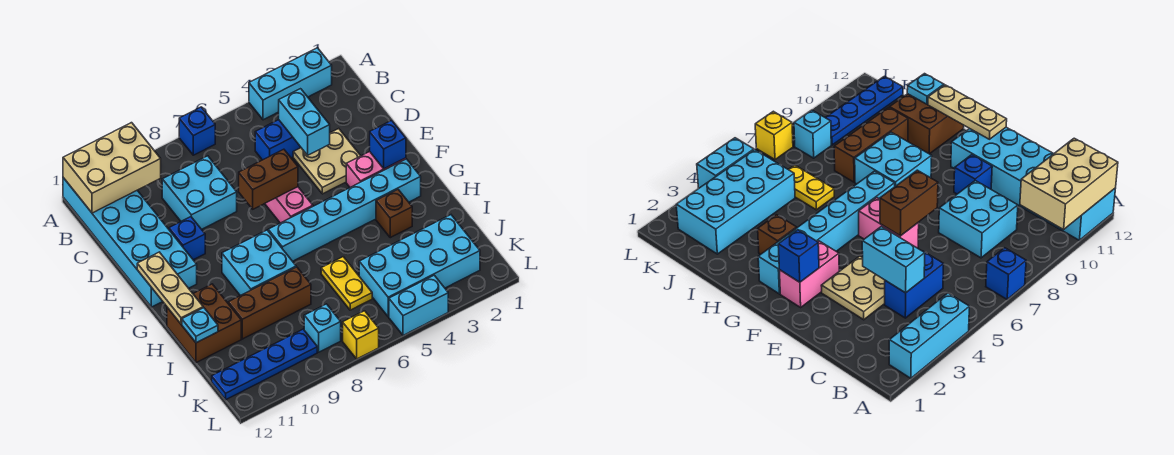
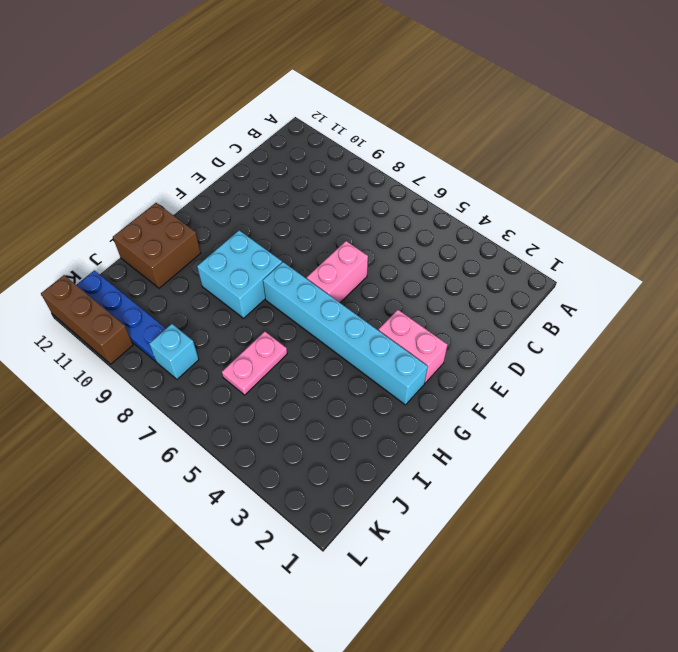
pink 1x2 plate [222,332,287,395] -> yellow 1x2 plate [321,257,372,310]
brown 1x3 brick [41,275,133,364] -> brown 1x3 brick moved to [228,267,311,339]
none -> cyan 1x3 brick [249,48,332,120]
none -> blue 1x1 brick [179,107,215,155]
none -> cyan 2x6 brick [63,178,197,307]

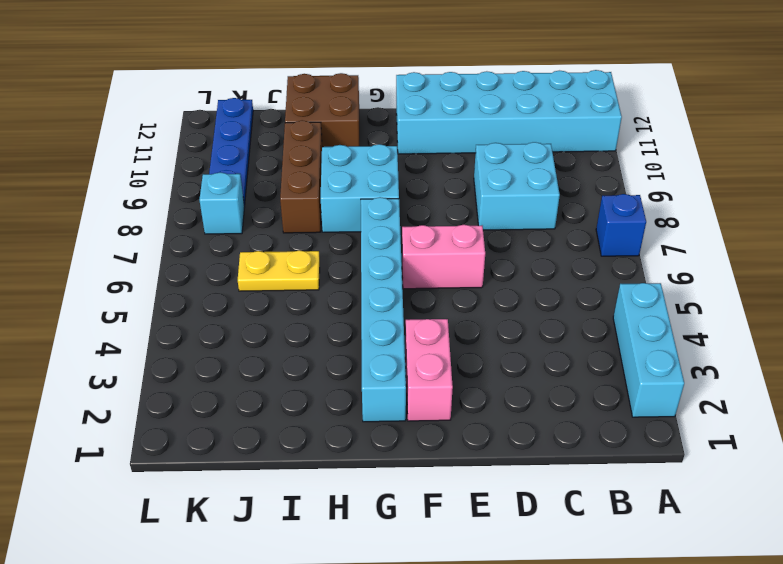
none -> blue 1x2 brick [255,120,301,160]
none -> tan 2x2 plate [293,129,361,194]
none -> blue 1x1 brick [169,217,205,260]

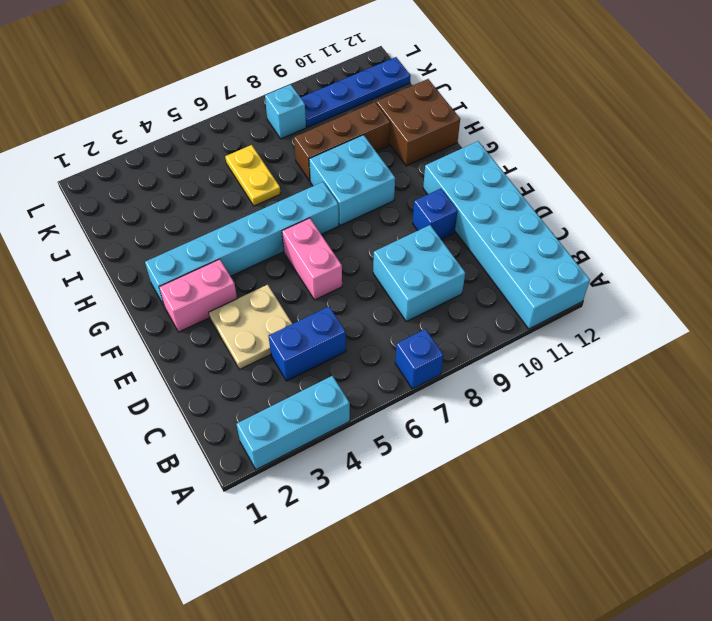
none -> brown 1x1 brick [376,190,412,238]
none -> cyan 2x4 brick [359,215,480,317]
none -> cyan 1x2 brick [389,275,448,335]

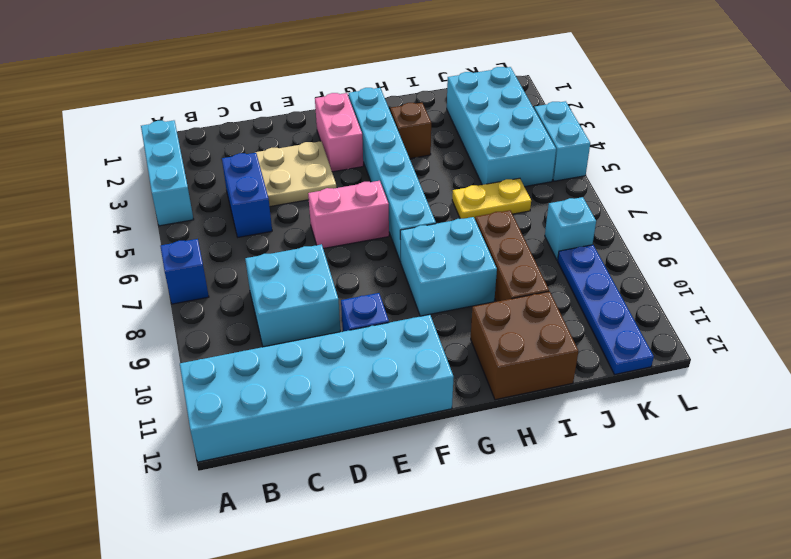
none -> yellow 1x1 brick [343,311,379,359]
none -> tan 2x3 brick [63,123,161,213]
none -> cyan 1x2 brick [279,89,330,155]

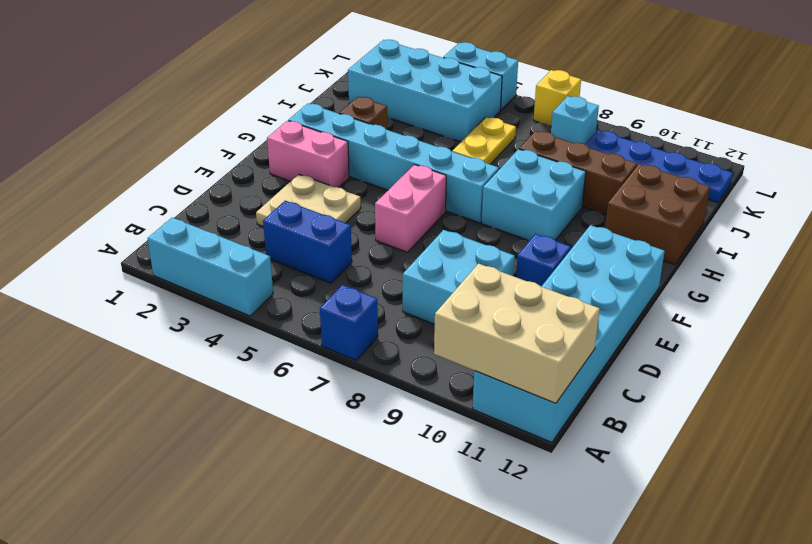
none -> cyan 1x2 brick [279,89,330,155]
none -> brown 1x2 brick [239,149,298,209]
none -> blue 1x1 brick [370,120,406,169]

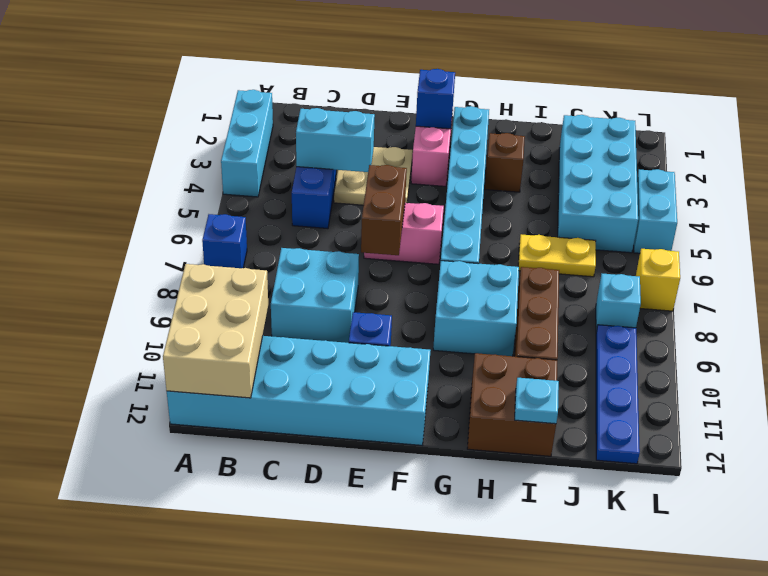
none -> tan 1x3 plate [137,252,203,324]

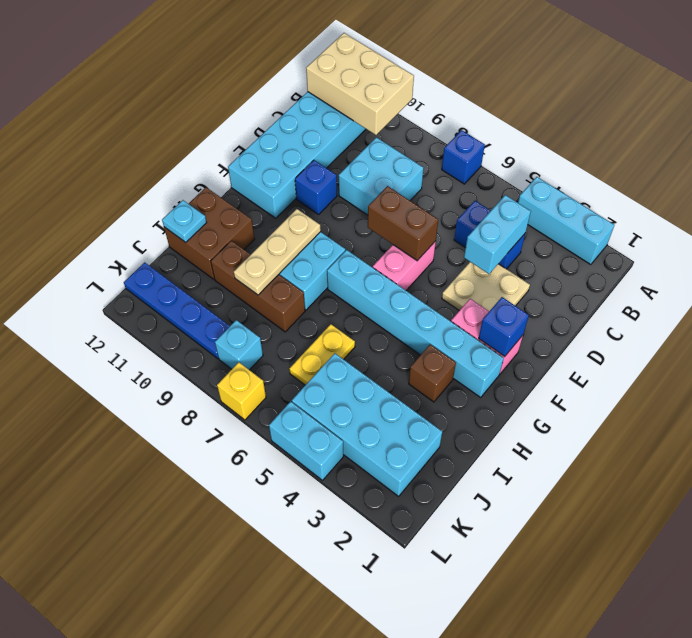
tan 1x3 plate [234,209,321,295] -> tan 1x3 plate moved to [137,252,203,324]

